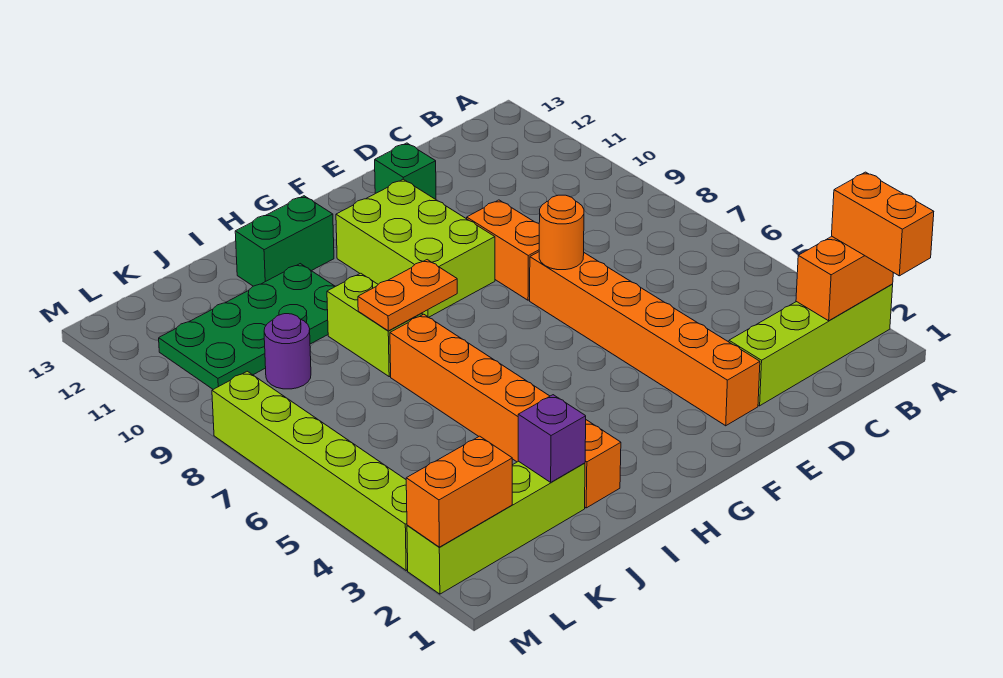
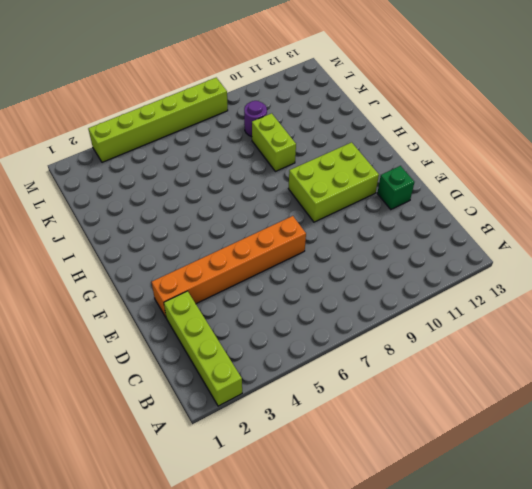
lime 1x2 brick [252,113,296,171] -> lime 1x2 brick turned to [327,273,422,377]
none -> orange 1x2 brick [467,200,539,300]
none -> green 1x2 brick [235,196,334,286]
none -> orange 1x6 brick [390,314,621,508]

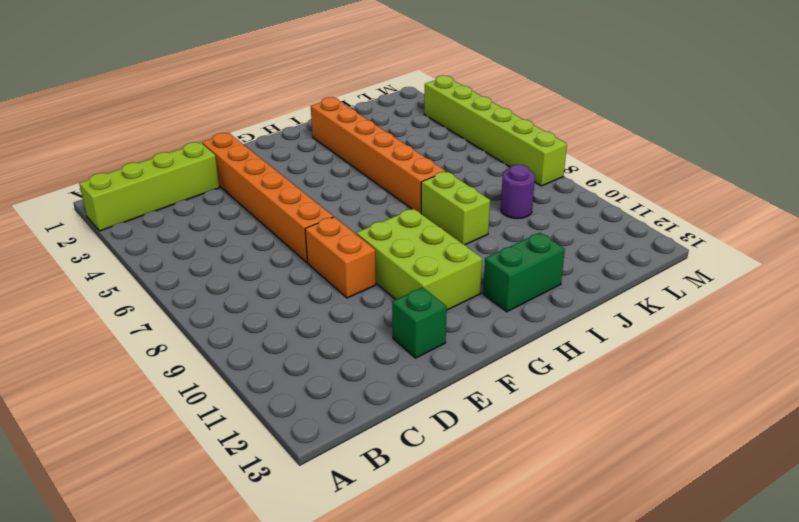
none -> green 2x4 plate [159,264,335,389]
none -> lime 1x4 brick [407,461,585,594]
none -> orange 1x2 brick [796,237,893,321]

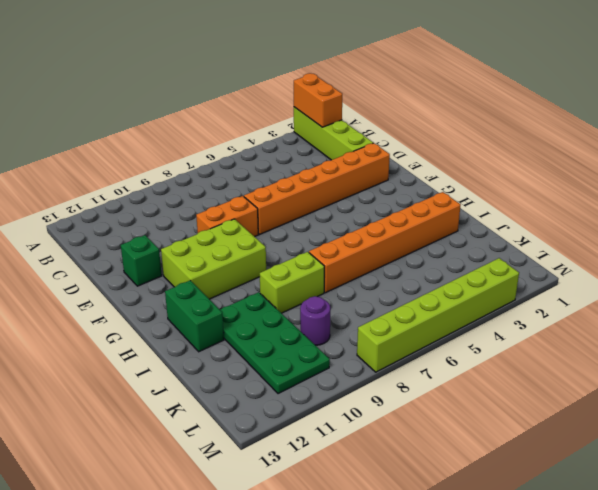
none -> lime 1x4 brick [407,461,585,594]
none -> orange 1x1 round brick [539,195,584,270]
none -> orange 1x2 plate [358,260,457,331]

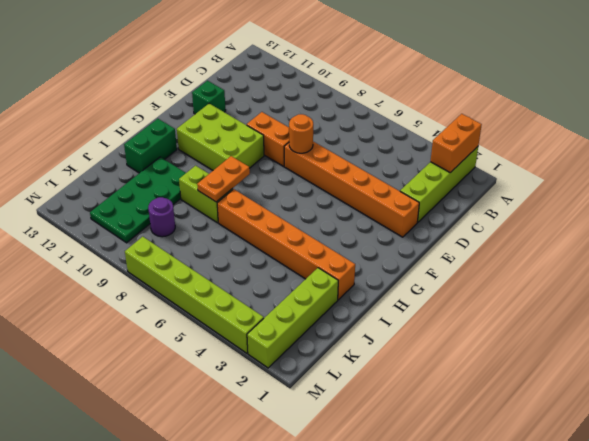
none -> purple 1x1 brick [518,395,586,482]
none -> orange 1x2 brick [406,436,512,547]
none -> orange 1x2 brick [832,172,934,276]

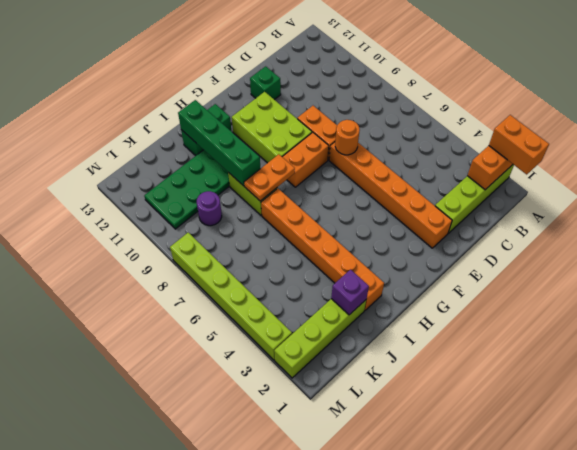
orange 1x2 brick [283,132,329,187] -> orange 1x2 brick moved to [406,436,512,547]
green 1x4 brick [178,100,260,186] -> none

